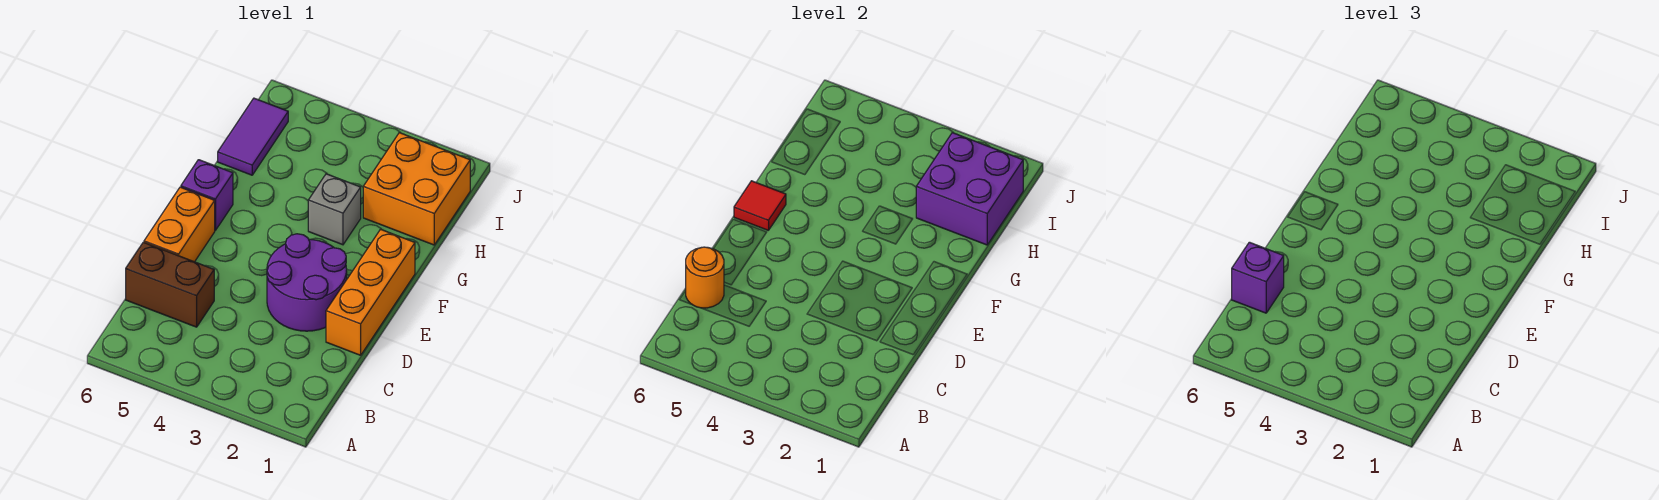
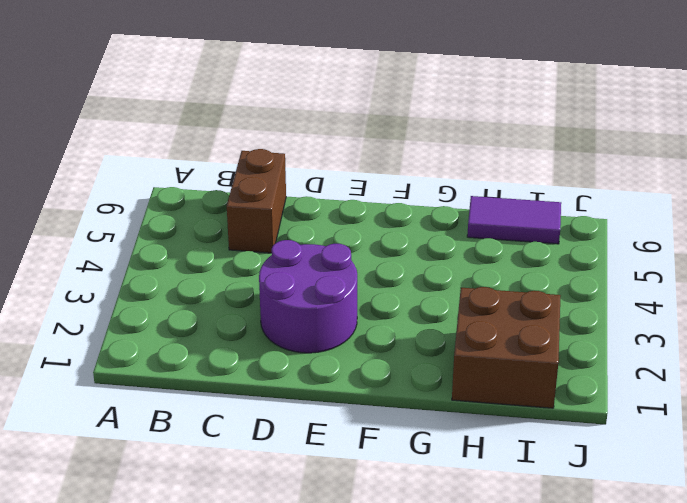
brown 2x2 brick [452,287,561,408] -> orange 2x2 brick [363,133,470,245]
none -> orange 1x3 brick [326,229,415,355]
none -> orange 1x2 brick [144,187,215,262]
none -> purple 1x1 brick [181,160,233,230]

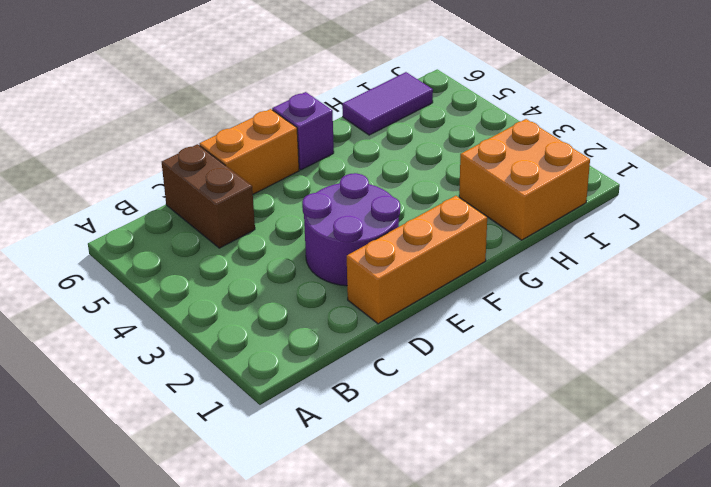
none -> grey 1x1 brick [308,174,361,245]
none -> orange 1x1 round brick [686,247,724,308]
none -> red 1x1 tile [734,181,786,230]

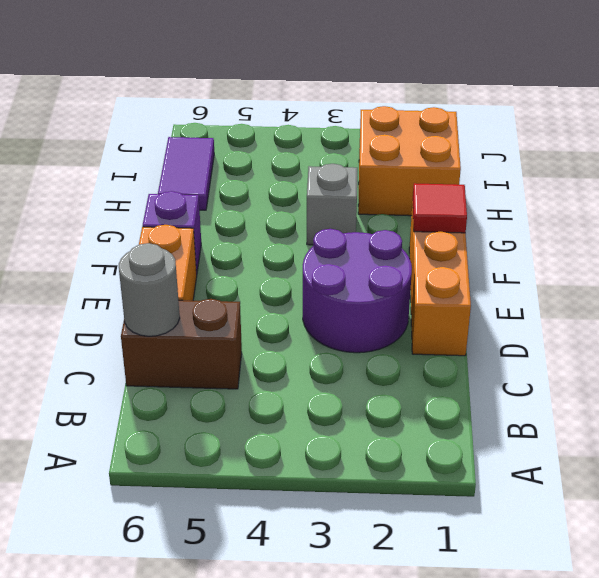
grey 1x1 round brick [119,243,180,336] -> orange 1x1 round brick [686,247,724,308]
red 1x1 tile [413,183,467,233] -> red 1x1 tile moved to [734,181,786,230]
none -> purple 2x2 brick [916,133,1023,245]
none -> purple 1x1 brick [1232,242,1284,313]

